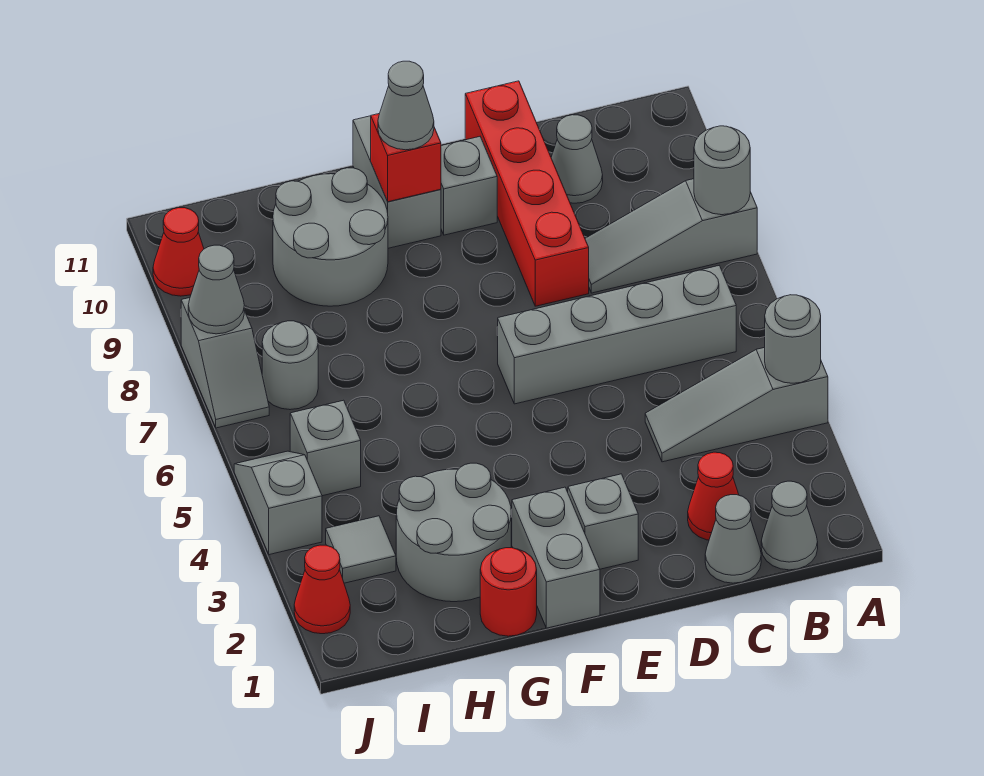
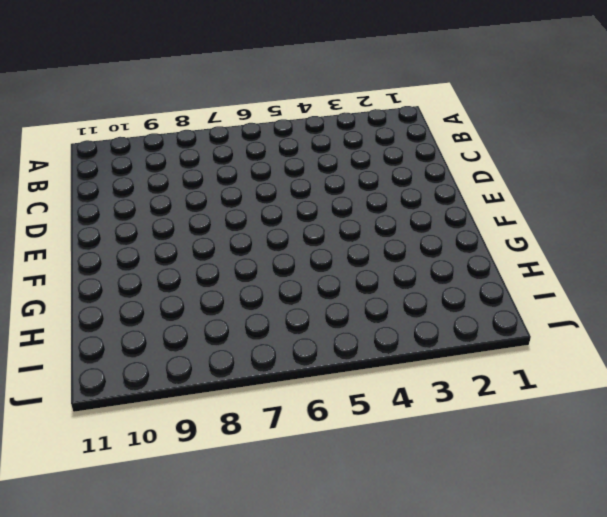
none -> grey 1x3 slope [645,347,828,462]
none -> grey 1x3 slope [585,179,757,293]
none -> grey 1x1 cone [761,481,818,570]

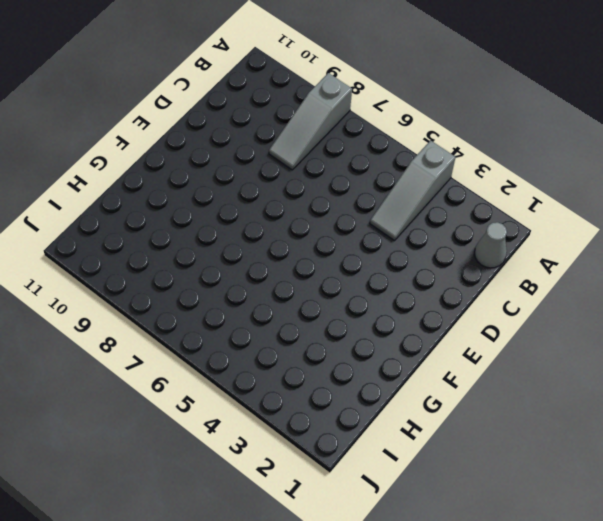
none -> grey 1x4 brick [497,266,736,404]
none -> grey 1x1 cone [705,495,761,583]
none -> red 1x1 cone [688,452,739,540]

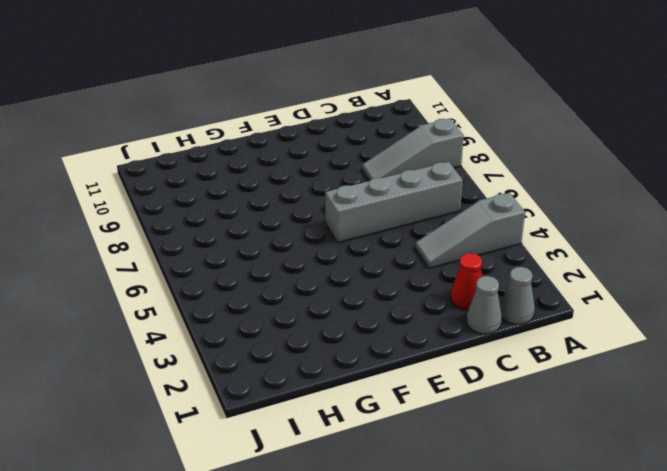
none -> grey 1x1 cone [551,115,603,203]
none -> red 1x4 brick [465,81,589,306]
none -> grey 1x1 brick [568,474,638,569]

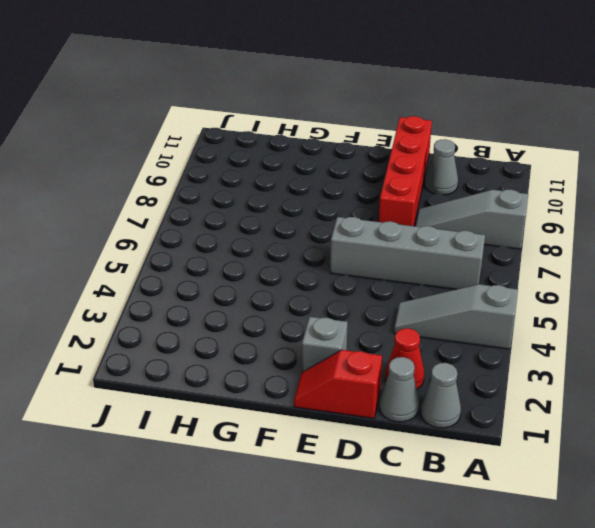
red 1x2 slope [294,350,382,418] -> none
none -> grey 1x1 brick [441,137,497,235]
none -> grey 1x2 brick [512,487,600,628]
none -> grey 1x2 brick [353,116,441,248]

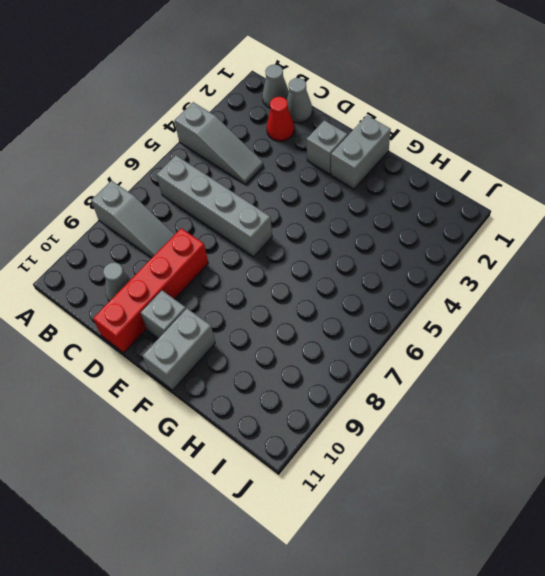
none -> red 1x1 round brick [480,548,537,636]
none -> grey 2x2 round brick [396,463,511,602]
none -> grey 2x2 round brick [273,168,388,306]

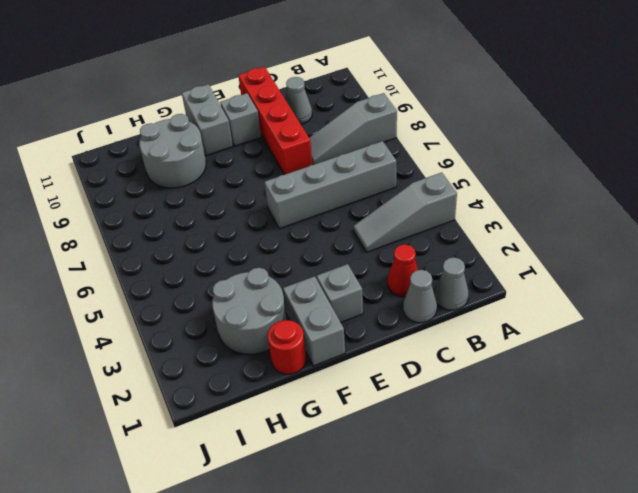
none -> grey 1x1 tile [326,516,396,583]
none -> grey 1x1 brick [290,400,361,496]
none -> grey 1x1 round brick [262,321,318,410]

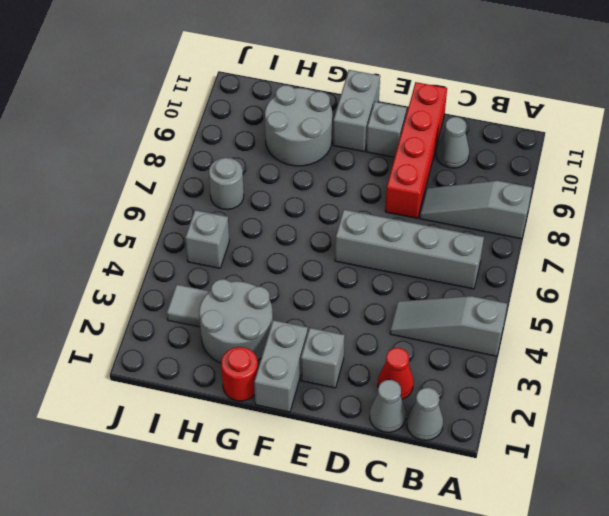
none -> red 1x1 cone [294,545,350,634]
none -> grey 1x2 slope [234,451,322,555]
none -> grey 1x2 slope [181,298,269,428]

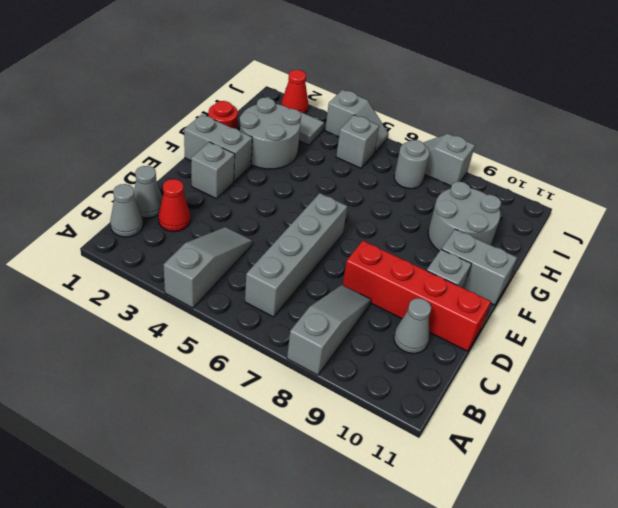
none -> red 1x1 cone [153,208,204,296]
none -> grey 1x1 round brick [765,295,821,383]
none -> grey 1x1 round brick [694,126,750,215]

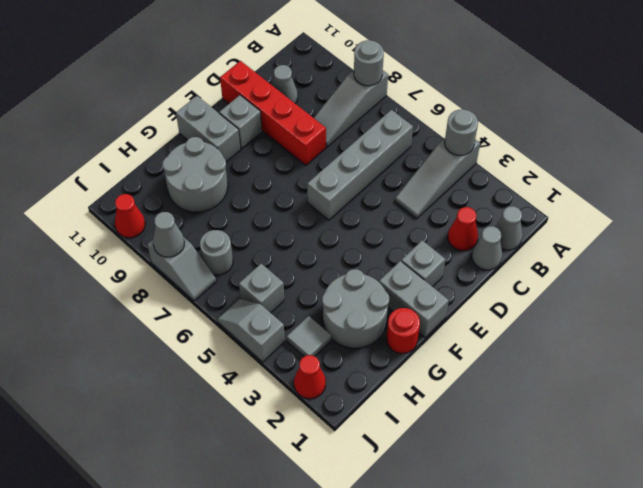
none -> red 1x1 brick [371,114,441,202]
none -> grey 1x1 cone [378,61,434,150]

